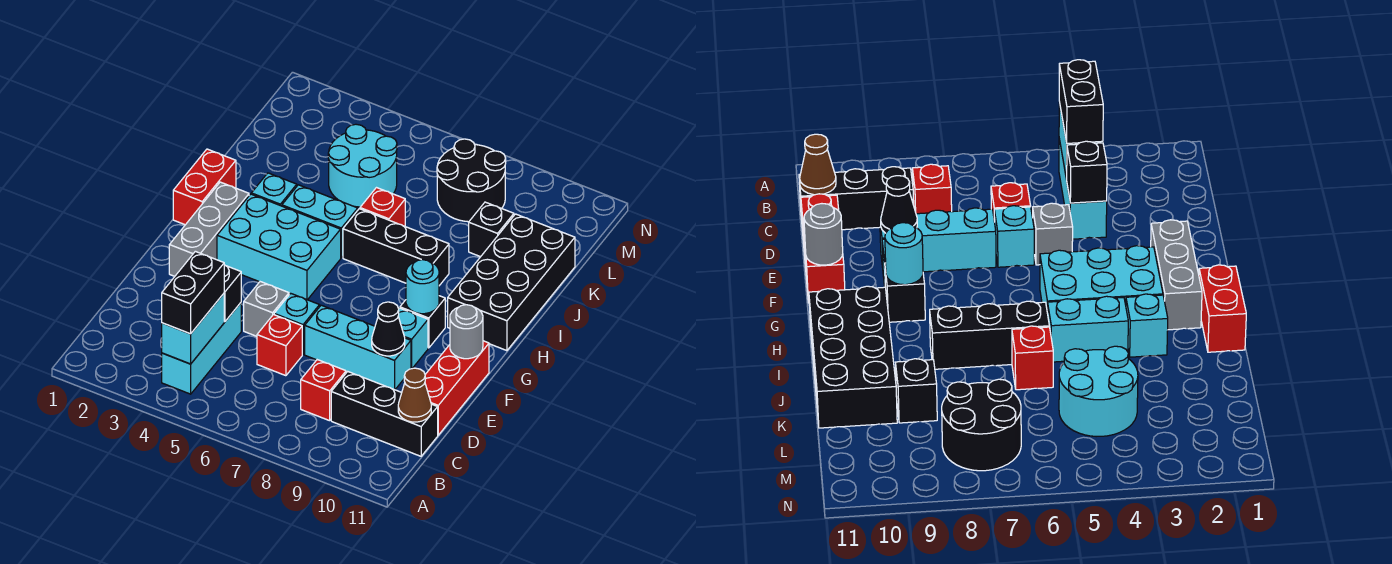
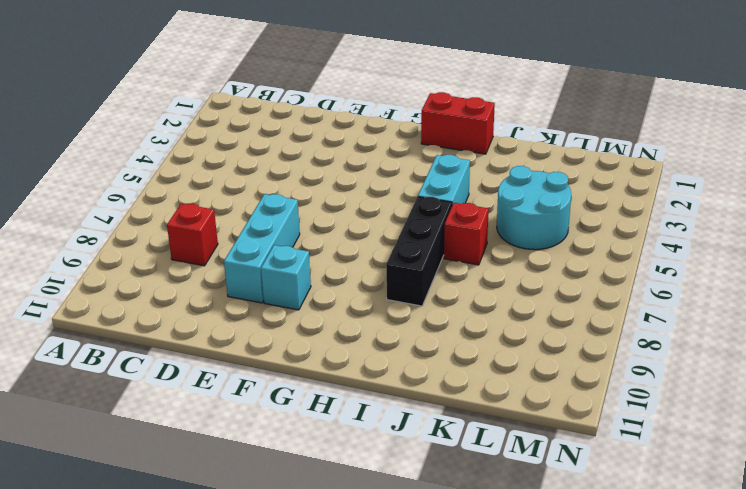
none -> cyan 1x3 brick [162,303,241,394]
none -> black 1x3 brick [331,372,438,456]
none -> red 1x1 brick [257,315,302,376]

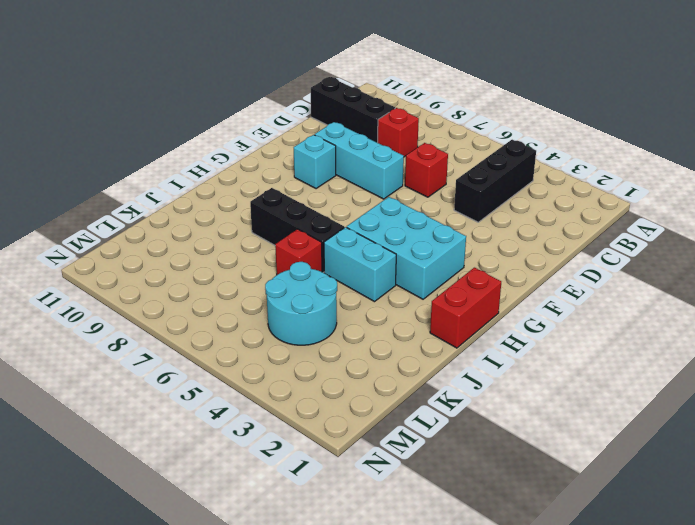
black 1x3 brick [454,140,536,222] -> cyan 1x3 brick [162,303,241,394]
none -> red 1x3 brick [425,341,489,435]
none -> grey 1x1 brick [244,282,289,336]
none -> cyan 1x1 brick [274,293,320,354]

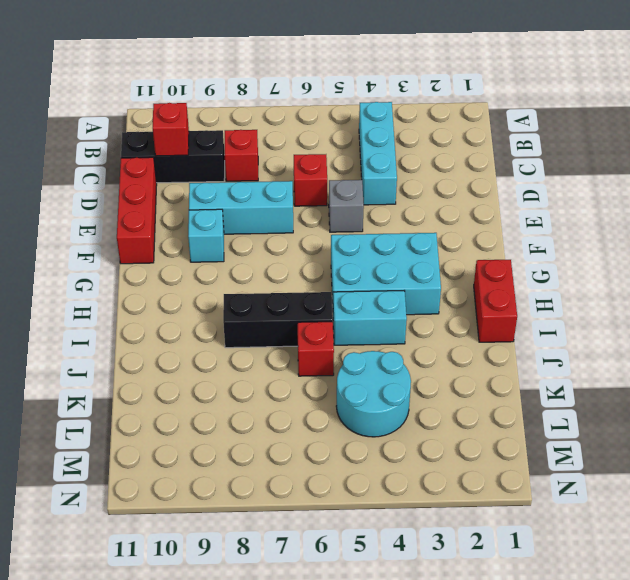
red 1x1 brick [153,103,189,156] -> none
none -> cyan 1x1 brick [274,293,320,354]
none -> grey 1x3 brick [169,182,249,276]
none -> black 1x1 brick [400,296,445,348]

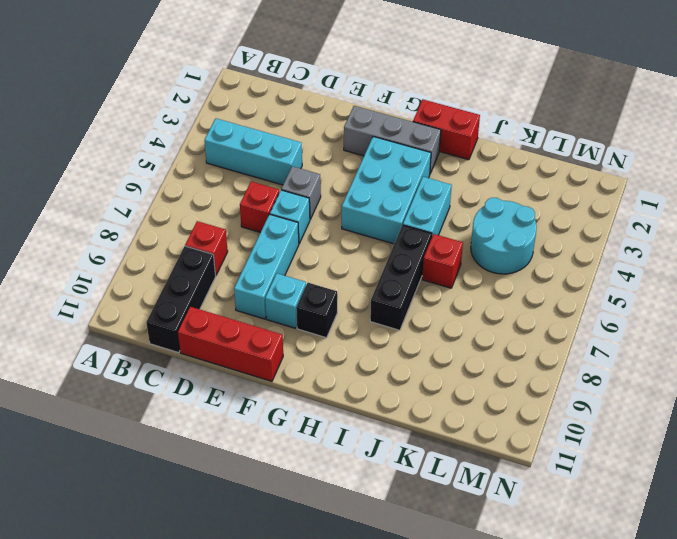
none -> black 2x4 brick [448,214,575,351]
none -> cyan 1x1 brick [251,173,297,206]
none -> black 1x1 brick [469,202,514,257]

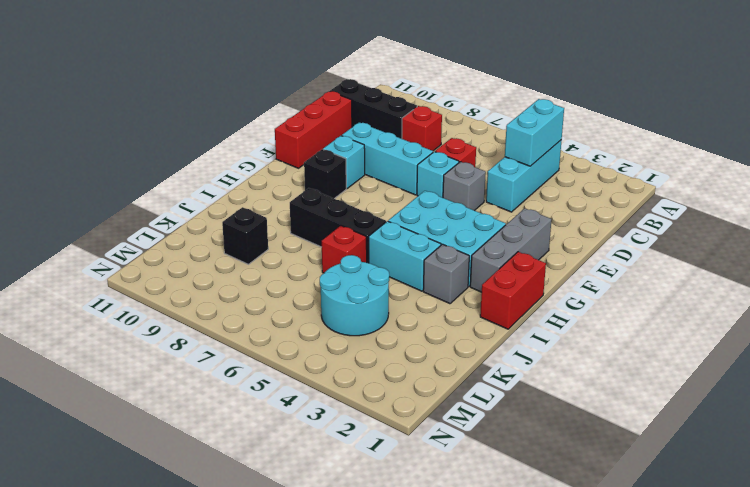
grey 1x1 brick [423,244,469,304] -> cyan 1x1 brick [251,173,297,206]
none -> black 2x4 brick [448,214,575,351]
none -> black 2x2 round brick [437,139,506,222]
none -> brown 1x1 cone [398,368,431,422]

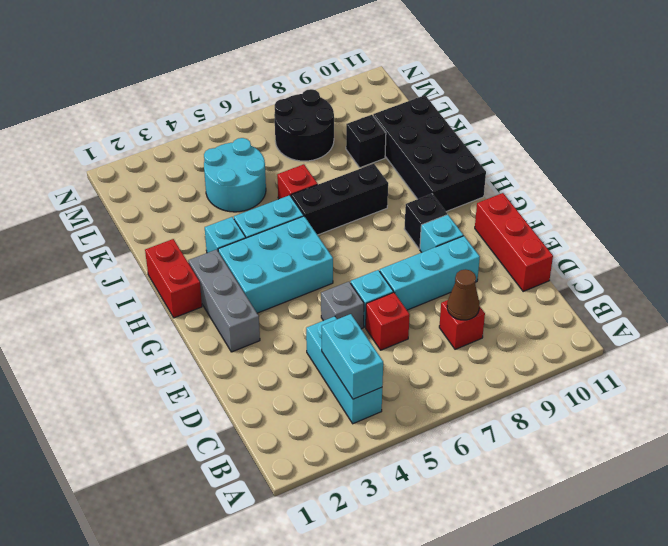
brown 1x1 cone [447,269,479,320] -> brown 1x1 cone moved to [398,368,431,422]
none -> black 1x3 brick [331,372,438,456]
none -> black 1x1 brick [224,265,241,322]
none -> black 1x1 cone [372,302,405,356]

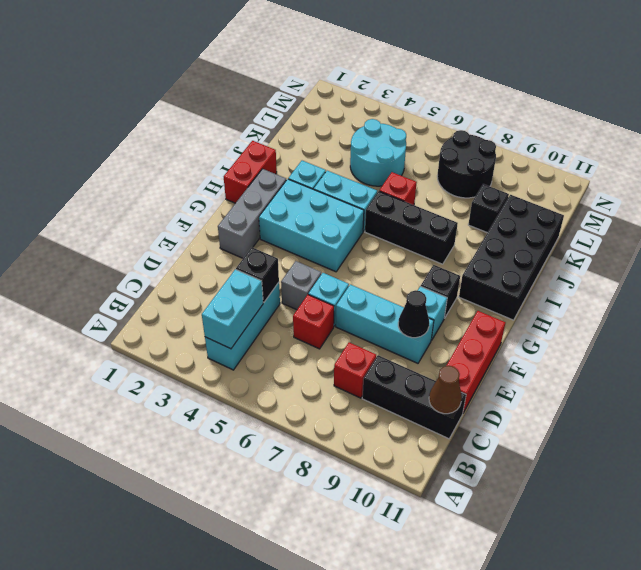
none -> grey 1x1 round brick [450,305,483,359]
none -> cyan 1x1 round brick [406,260,439,314]
none -> black 1x2 brick [162,251,224,334]

